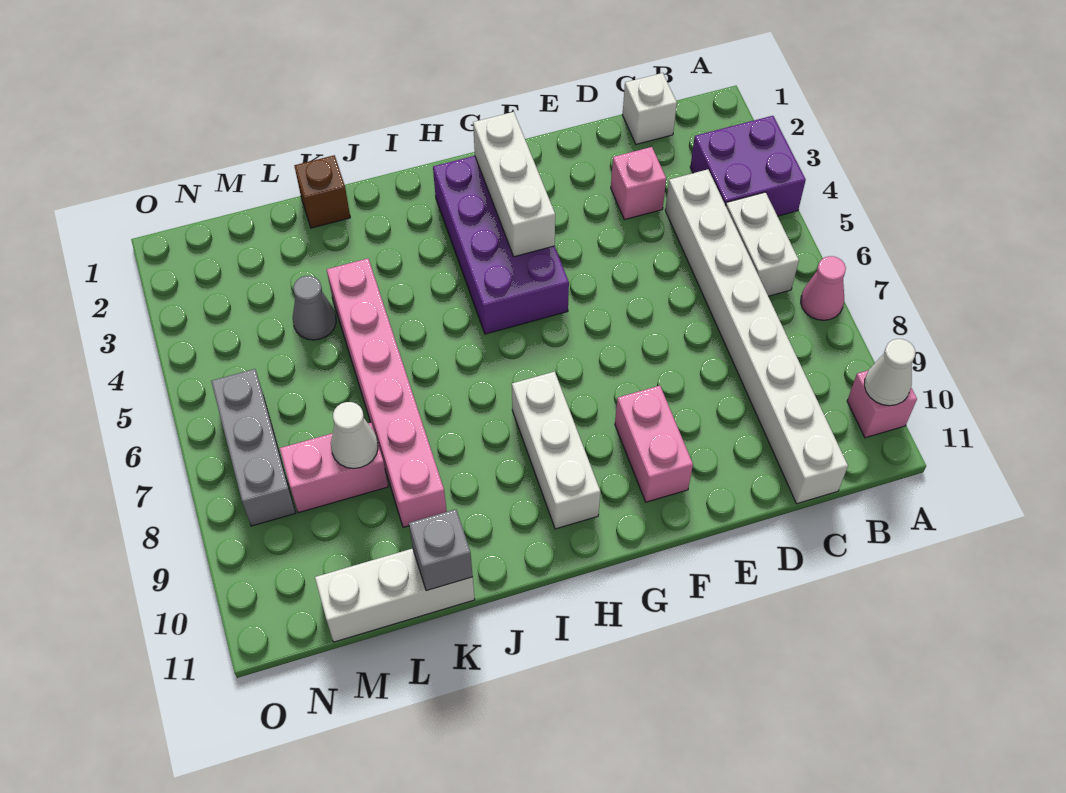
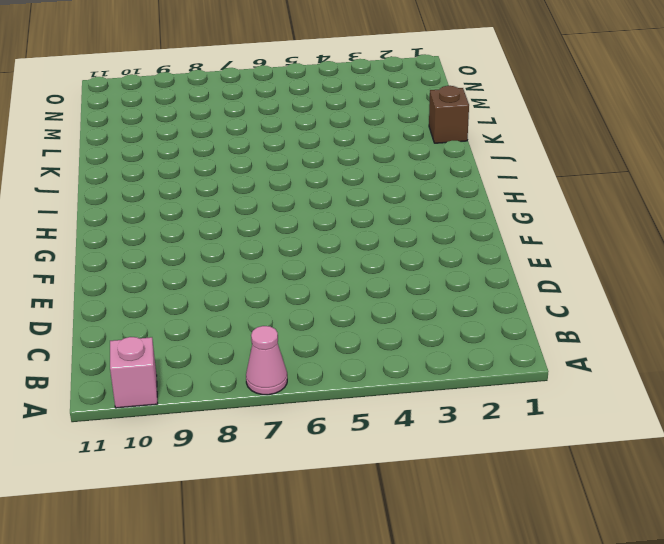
none -> purple 2x2 brick [690,116,806,216]
none -> white 1x2 brick [726,192,799,296]
none -> white 1x1 brick [623,73,677,144]

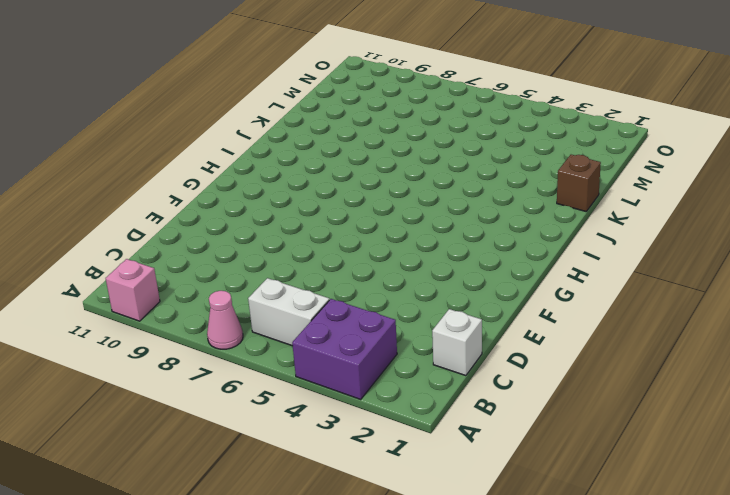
none -> white 1x8 brick [665,169,848,504]
none -> pink 1x1 brick [611,147,666,220]
none -> pink 1x2 brick [615,386,693,502]

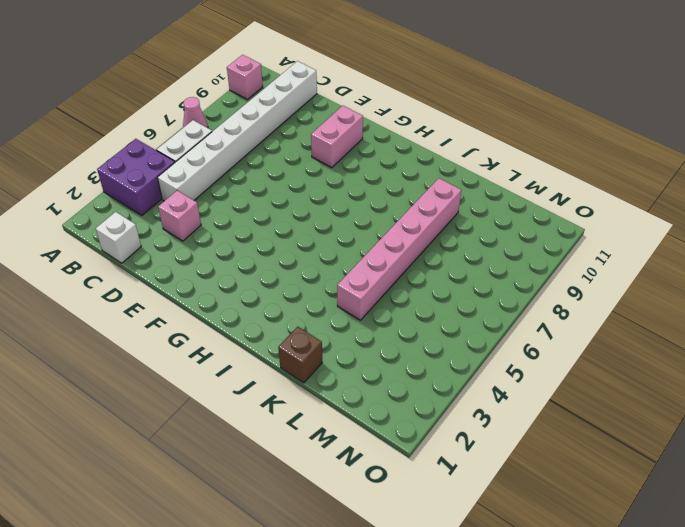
none -> purple 2x4 brick [433,156,569,334]
none -> white 1x3 brick [512,372,600,529]
none -> white 1x3 brick [315,548,475,642]

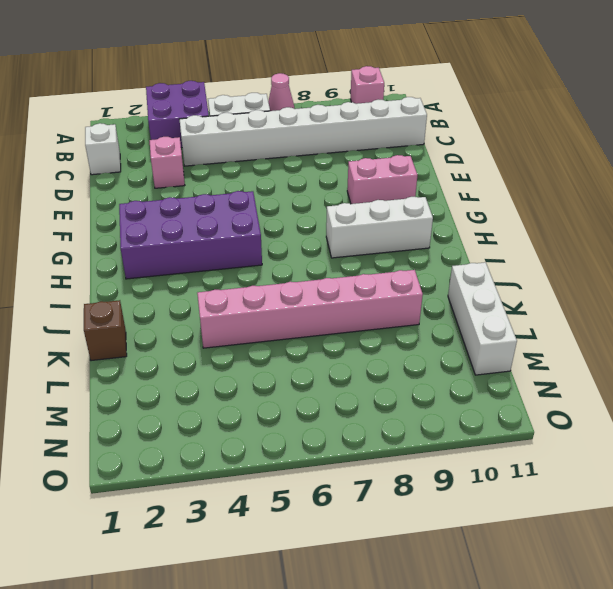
none -> grey 1x1 cone [293,276,336,340]
none -> pink 1x2 brick [280,423,388,513]
none -> grey 1x3 brick [211,369,295,526]

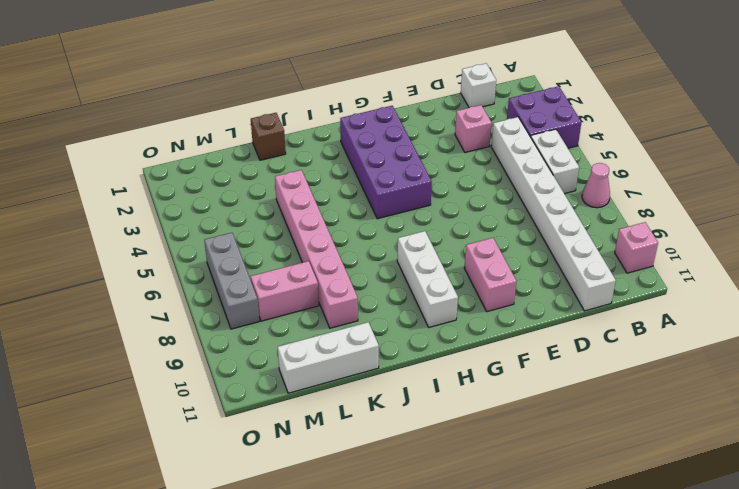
none -> grey 1x1 cone [293,276,336,340]
none -> white 1x1 cone [864,339,915,406]
none -> white 1x3 brick [473,112,555,257]

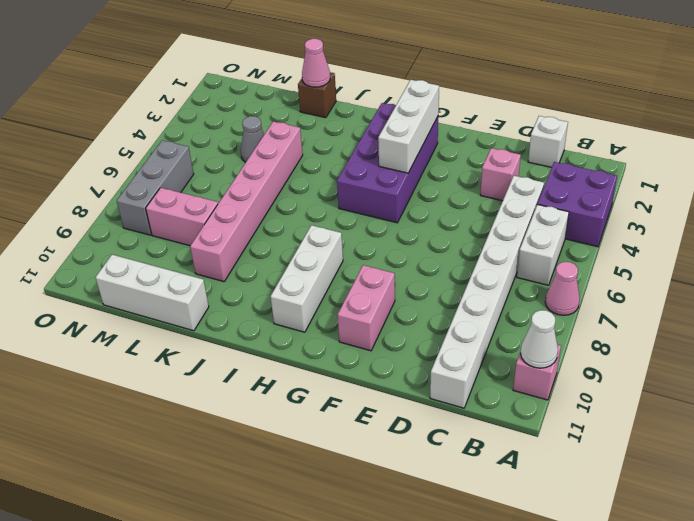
pink 1x1 cone [302,39,330,87] -> none
none -> grey 1x1 brick [409,509,473,591]
none -> white 1x1 cone [331,402,378,469]

